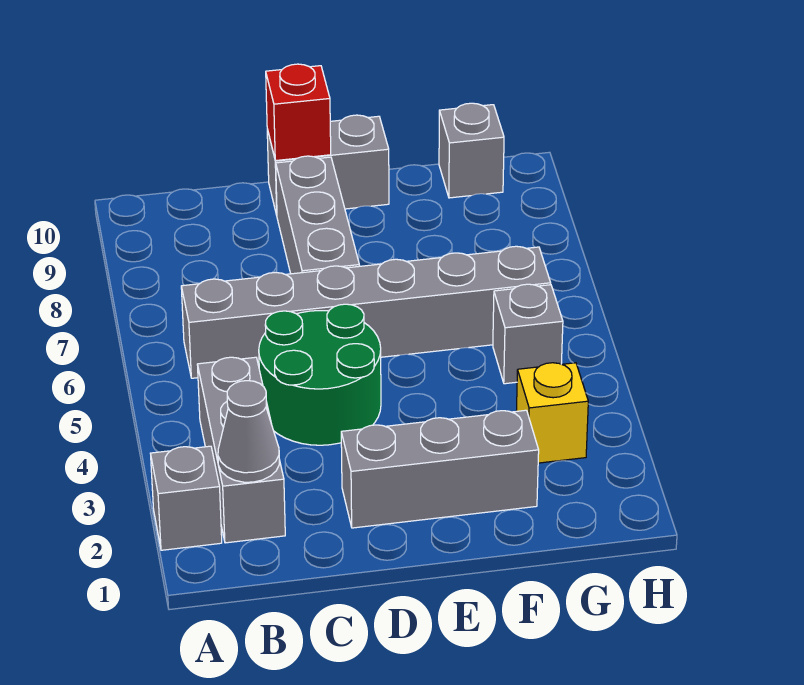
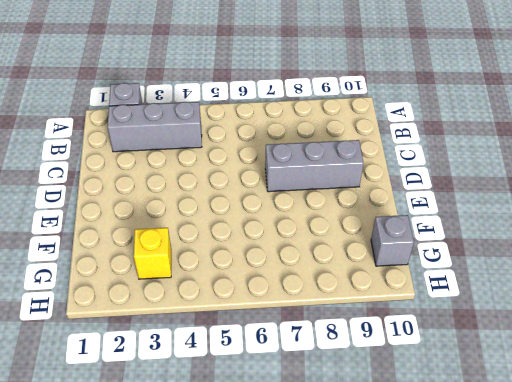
none -> grey 1x6 brick [181,246,551,378]
none -> green 2x2 round brick [259,304,381,445]
none -> grey 1x3 brick [341,410,539,528]

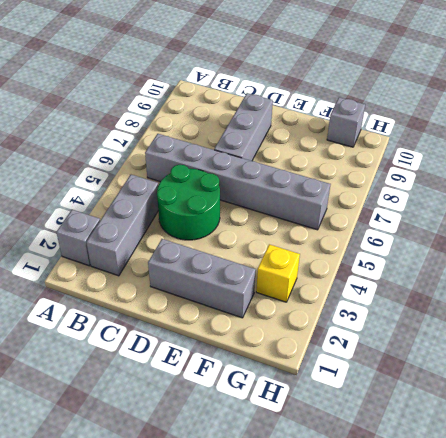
none -> grey 1x2 brick [267,115,389,215]
none -> grey 1x1 brick [493,284,563,384]
none -> grey 1x1 cone [218,381,279,482]

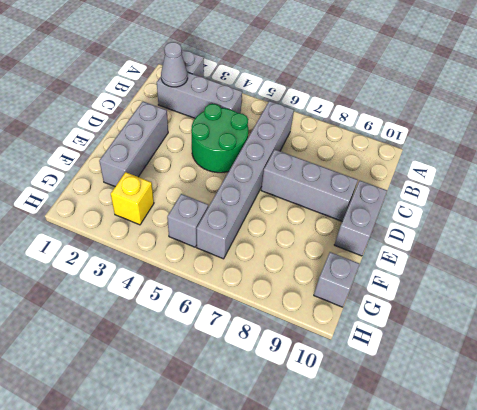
none -> red 1x1 brick [266,64,331,161]

